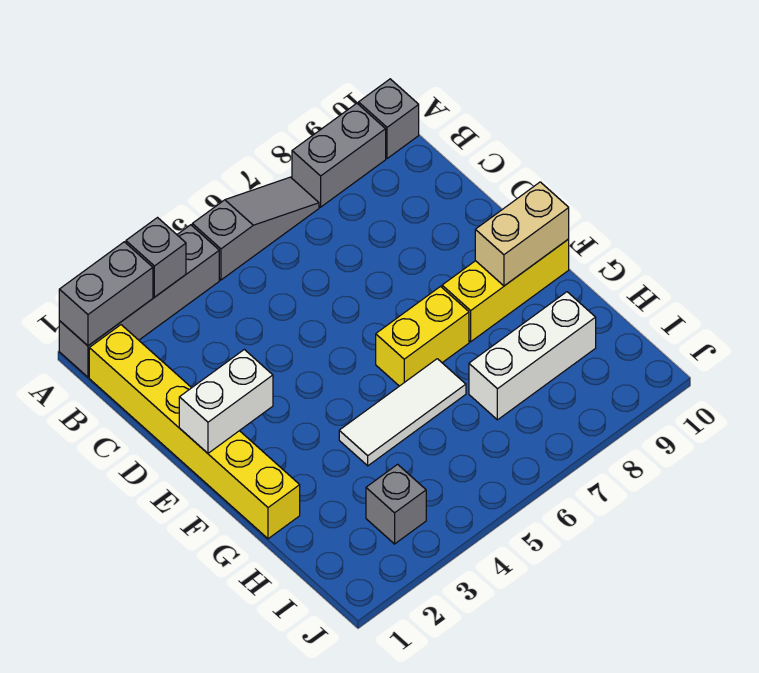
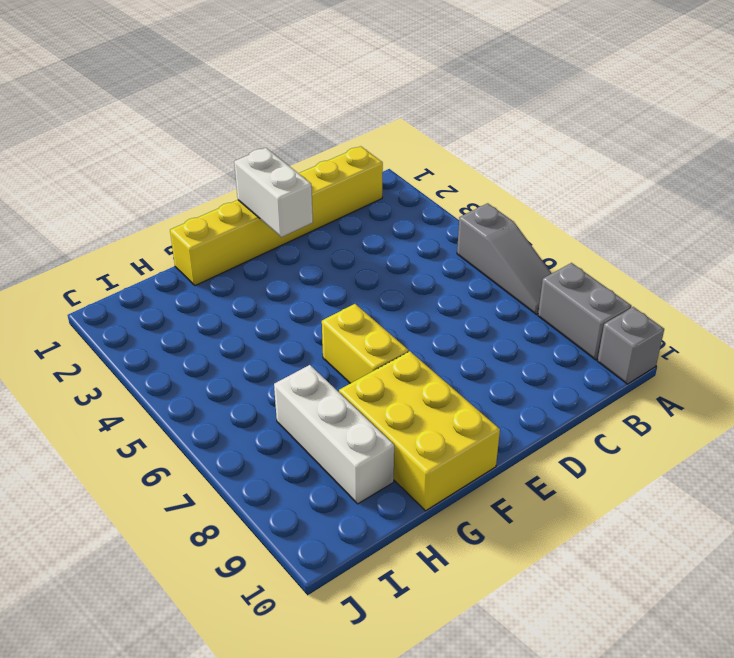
yellow 2x3 brick [339,351,500,511] -> yellow 1x3 brick [442,239,569,342]
none -> grey 1x4 brick [59,225,219,377]
none -> white 1x3 tile [339,359,466,466]
none -> grey 1x1 brick [366,464,426,544]

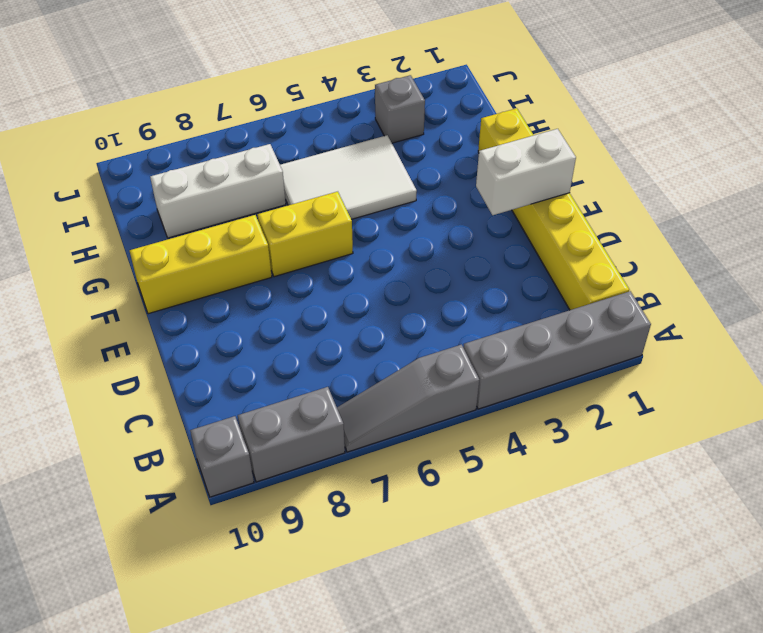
white 2x3 tile [280,135,417,219] -> white 1x3 tile [339,359,466,466]
none -> grey 1x2 brick [59,242,153,346]
none -> grey 1x1 brick [126,218,186,297]
none -> tan 1x2 brick [475,182,569,286]

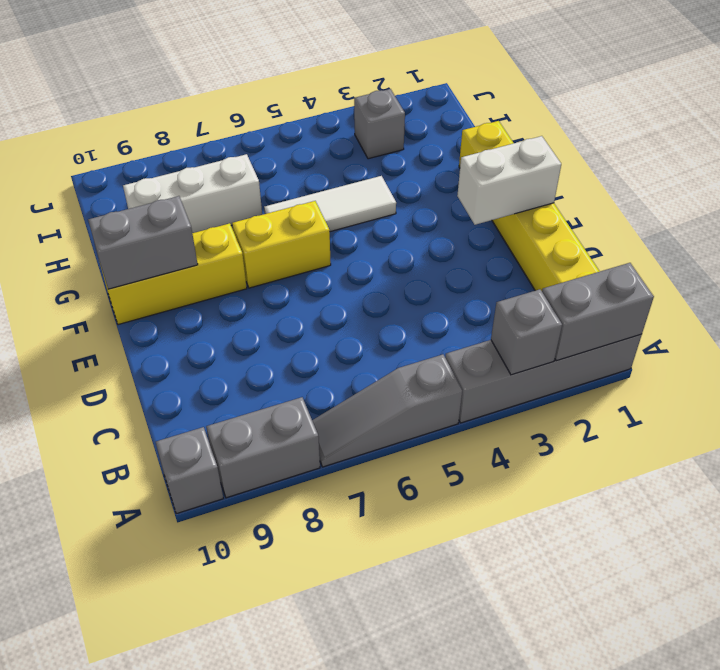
grey 1x2 brick [88,196,198,289] -> tan 1x2 brick [475,182,569,286]

